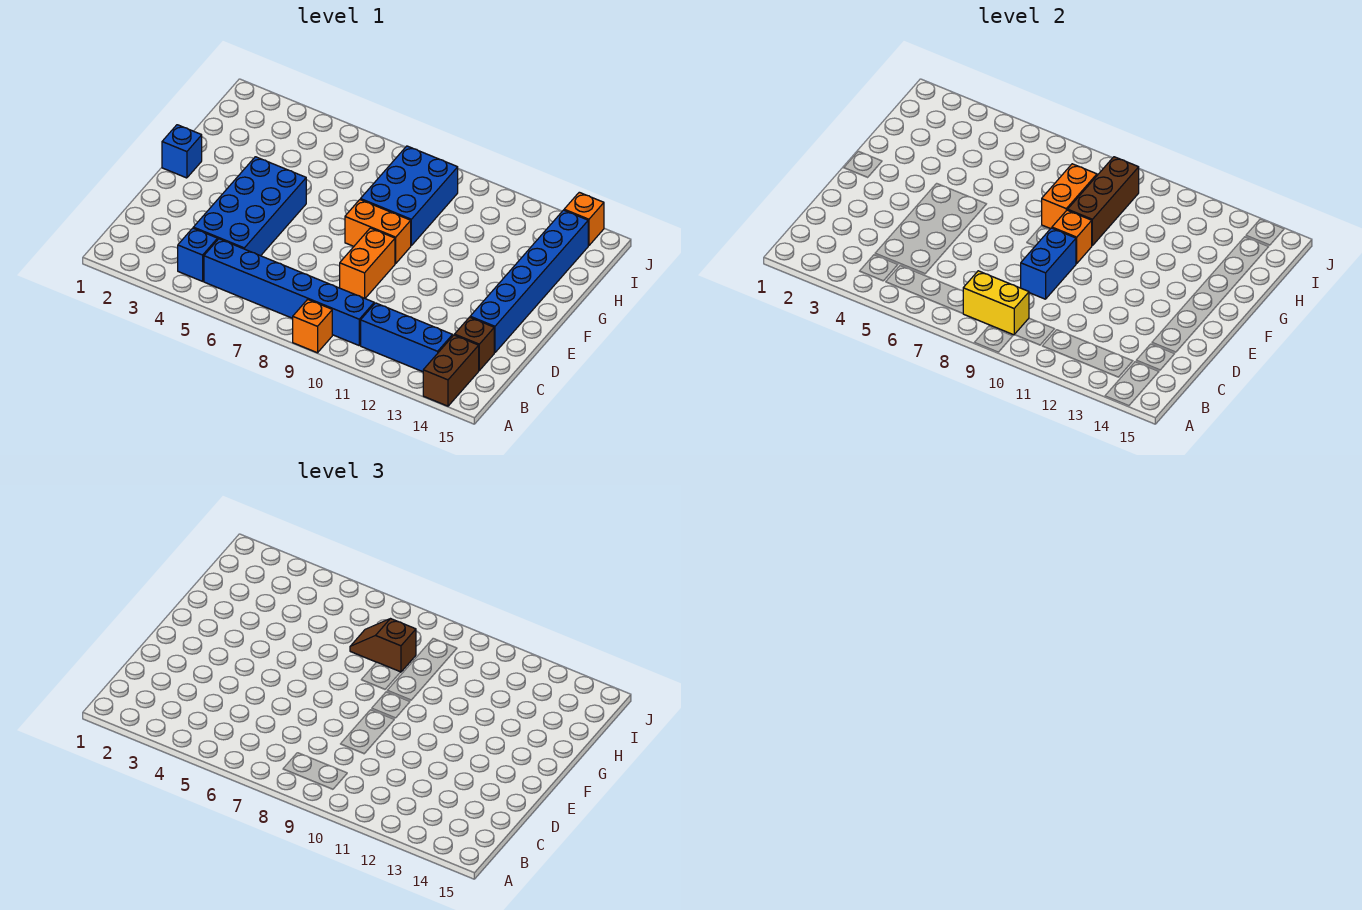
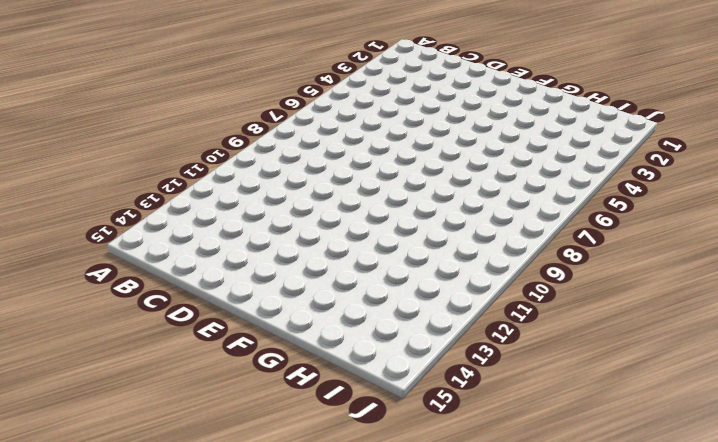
none -> orange 1x1 brick [293,299,332,353]
none -> brown 1x2 brick [423,335,479,406]
none -> blue 1x1 brick [178,228,218,281]

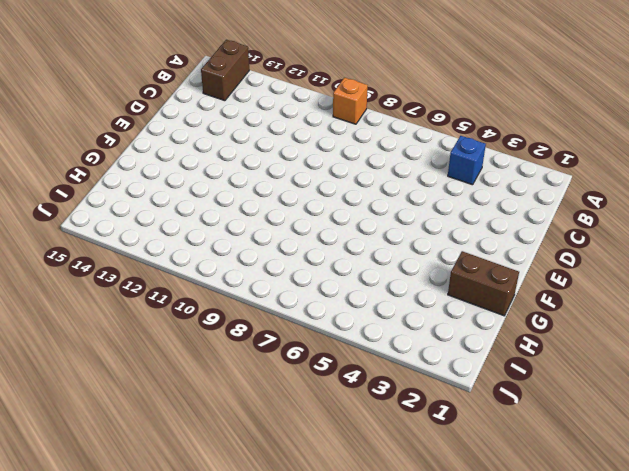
brown 1x2 brick [448,251,519,316] -> none
none -> blue 1x6 brick [204,239,374,345]
none -> blue 1x3 brick [361,303,453,372]
none -> blue 2x4 brick [193,157,306,256]

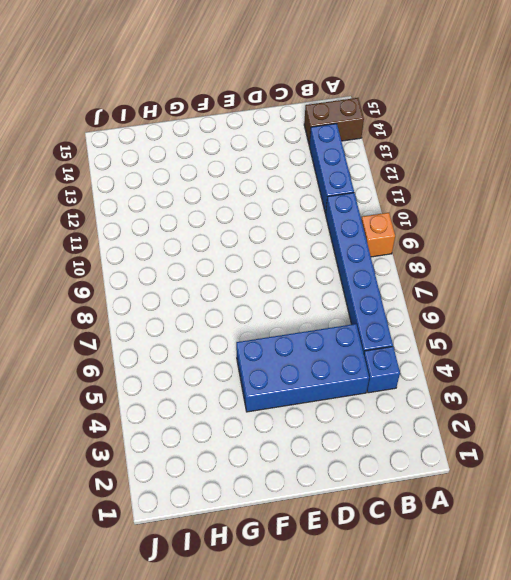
none -> brown 1x1 brick [455,317,494,370]
none -> orange 1x2 brick [340,228,395,298]
none -> blue 1x6 brick [470,210,588,353]

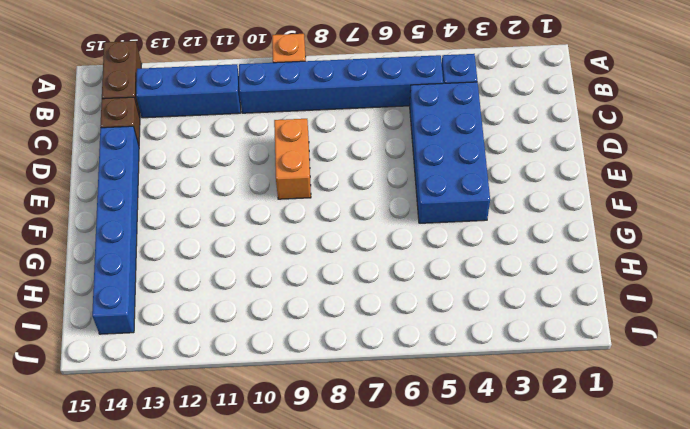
none -> blue 1x1 brick [162,125,202,178]
none -> orange 1x2 brick [345,200,411,263]
none -> blue 2x3 brick [361,146,458,245]

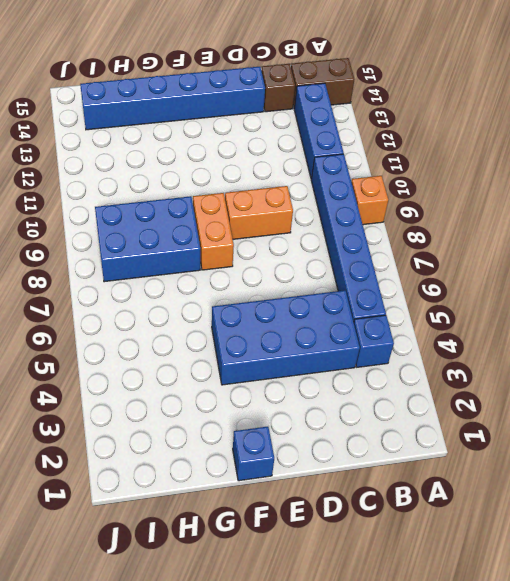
none -> orange 1x1 brick [564,192,604,246]
none -> yellow 1x2 brick [963,271,1029,335]
none -> blue 1x2 brick [1021,228,1076,299]

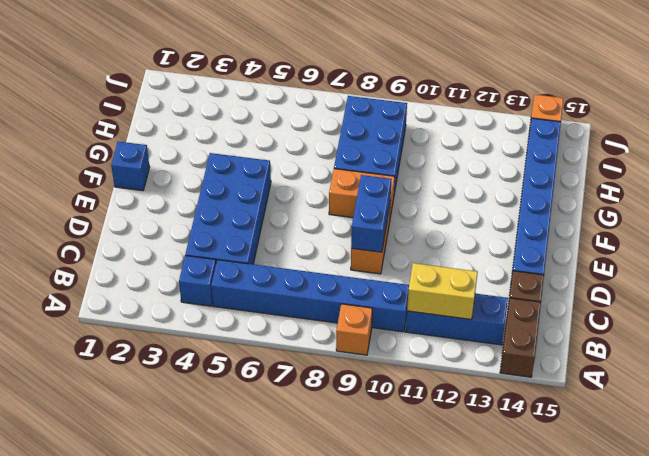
yellow 1x2 brick [407,263,478,320] -> yellow 1x2 brick moved to [963,271,1029,335]
none -> orange 1x1 brick [1052,210,1092,263]
none -> orange 1x2 brick [1042,164,1097,229]
none -> brown 1x3 brick [1068,157,1139,245]

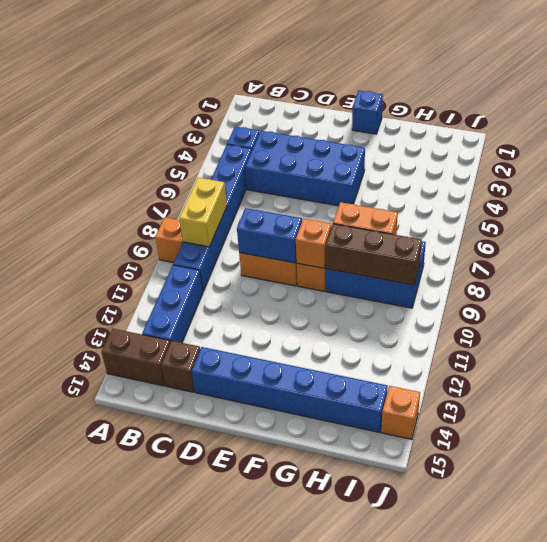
none -> brown 1x2 slope [350,619,416,672]

